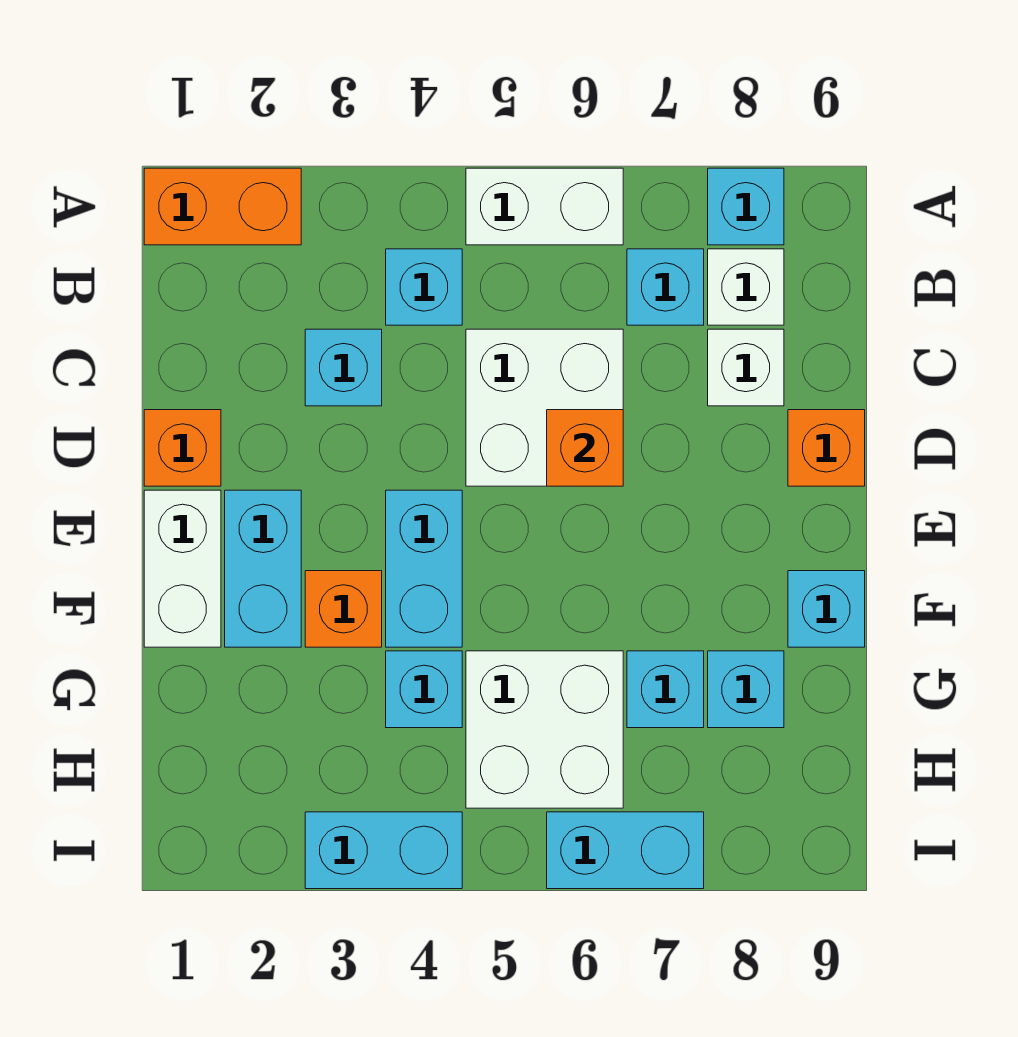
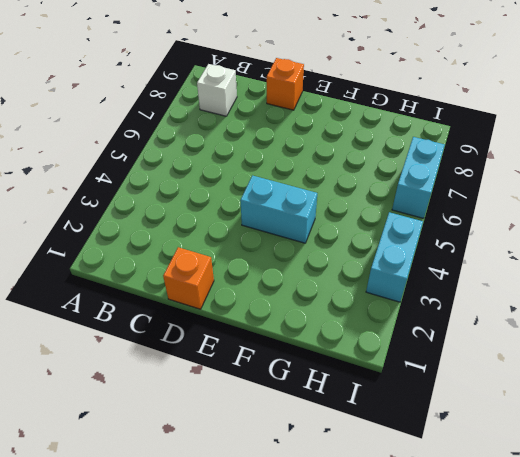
none -> orange 1x2 brick [144,168,301,245]
none -> white 1x2 brick [466,168,623,245]
none -> cyan 1x1 brick [708,168,784,245]

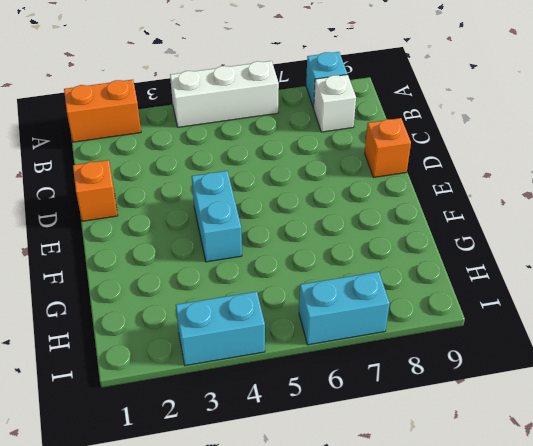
white 1x3 brick [170,61,279,127] -> white 1x2 brick [466,168,623,245]
none -> cyan 1x1 brick [386,249,462,325]
none -> cyan 1x1 brick [627,249,704,325]
none -> cyan 1x1 brick [305,329,382,406]

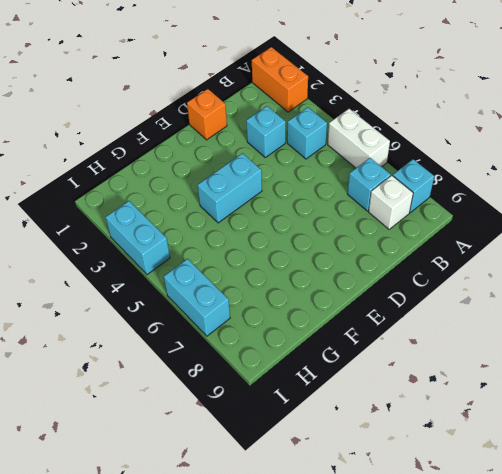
none -> white 2x2 brick [466,329,623,486]
none -> white 1x1 brick [708,329,784,406]
none -> orange 1x1 brick [788,410,865,486]

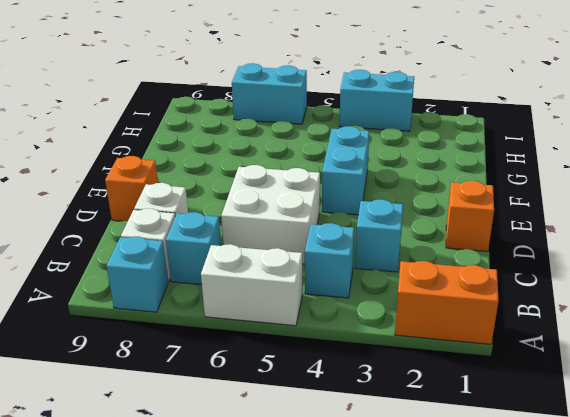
none -> white 1x2 brick [144,490,221,647]
none -> cyan 1x2 brick [225,490,301,647]
none -> orange 1x1 brick [305,571,382,647]

